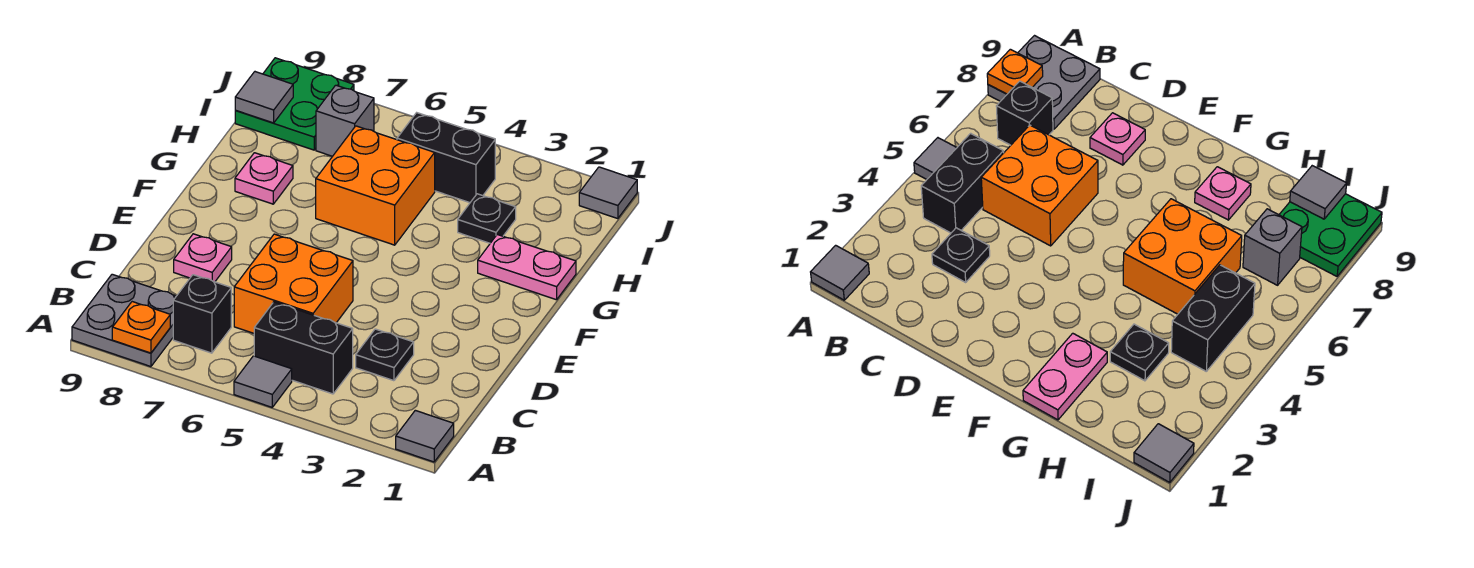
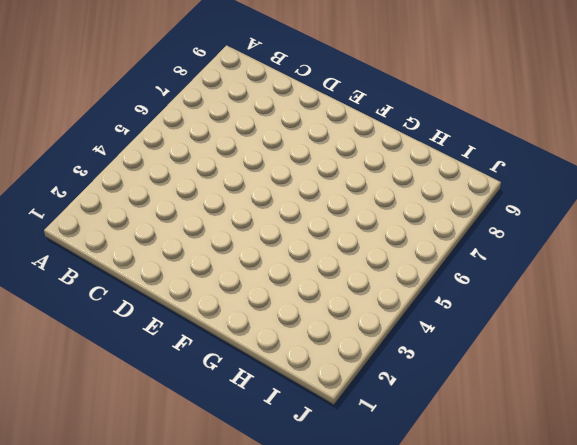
none -> grey 1x1 tile [396,410,454,462]
none -> grey 1x1 tile [234,356,292,407]
none -> grey 2x2 plate [72,274,176,367]

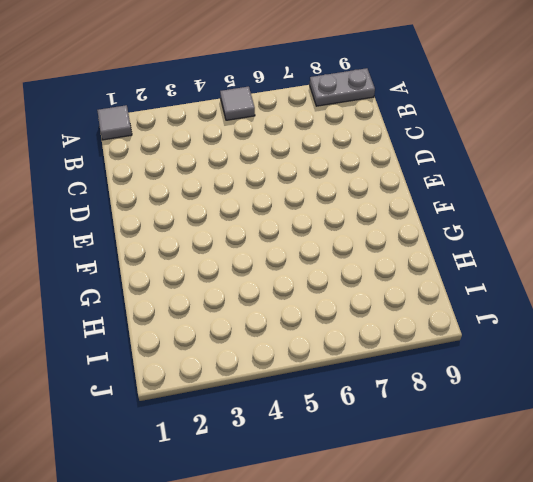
grey 1x2 plate [310,68,375,106] -> grey 2x2 plate [72,274,176,367]
none -> black 1x2 brick [254,302,353,394]
none -> black 1x1 brick [173,275,231,353]
none -> black 1x1 plate [356,329,414,381]

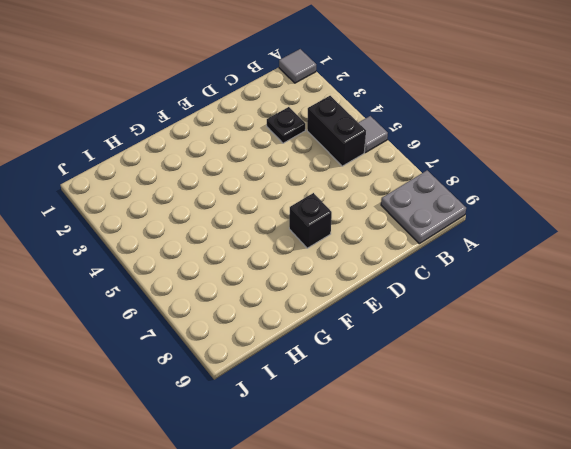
black 1x1 brick [289,193,332,248] -> black 1x1 brick moved to [173,275,231,353]
none -> orange 2x2 brick [234,234,353,333]
none -> pink 1x1 plate [174,234,232,282]
none -> pink 1x2 plate [478,235,576,300]

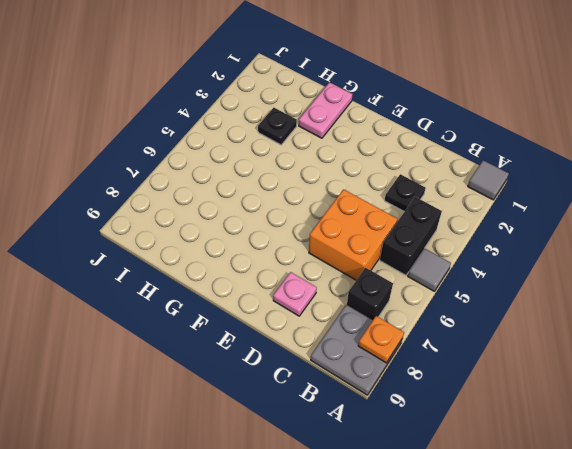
none -> orange 2x2 brick [316,126,435,245]
none -> pink 1x1 plate [235,153,293,204]
none -> black 1x2 brick [397,113,495,203]

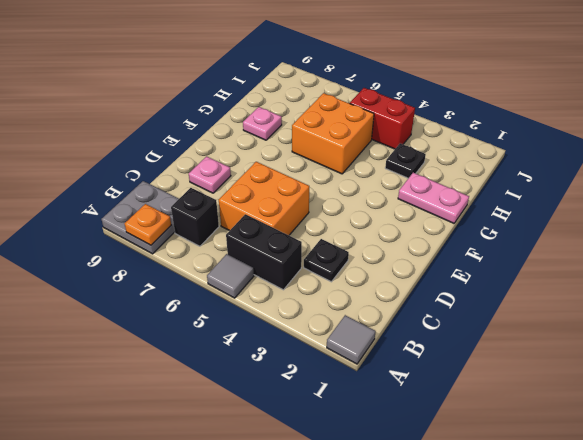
red 1x2 brick [350,88,415,149] -> black 1x2 brick [397,113,495,203]
none -> grey 1x1 brick [316,85,374,156]
none -> green 2x2 plate [235,58,354,150]
none -> grey 1x1 tile [579,167,637,219]

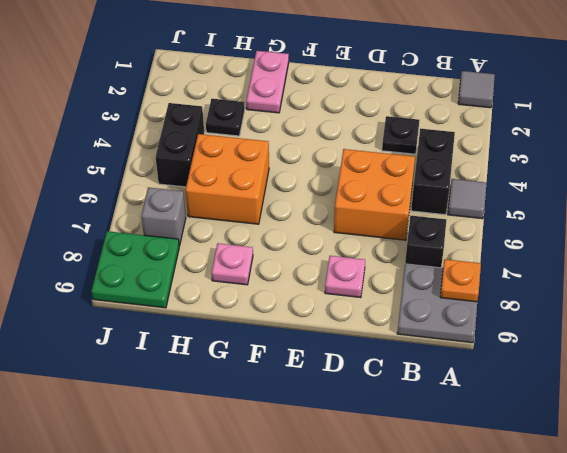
none -> grey 1x1 tile [579,167,637,219]
none -> grey 1x1 tile [235,72,293,123]

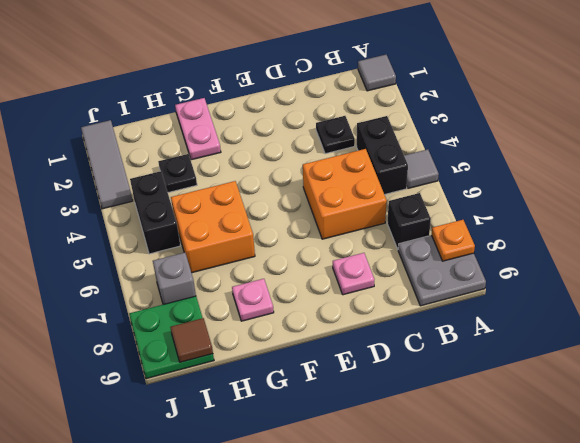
brown 1x1 tile [170,318,213,362] -> grey 1x1 tile [235,72,293,123]
grey 1x3 tile [81,120,133,209] -> grey 1x1 tile [579,167,637,219]

